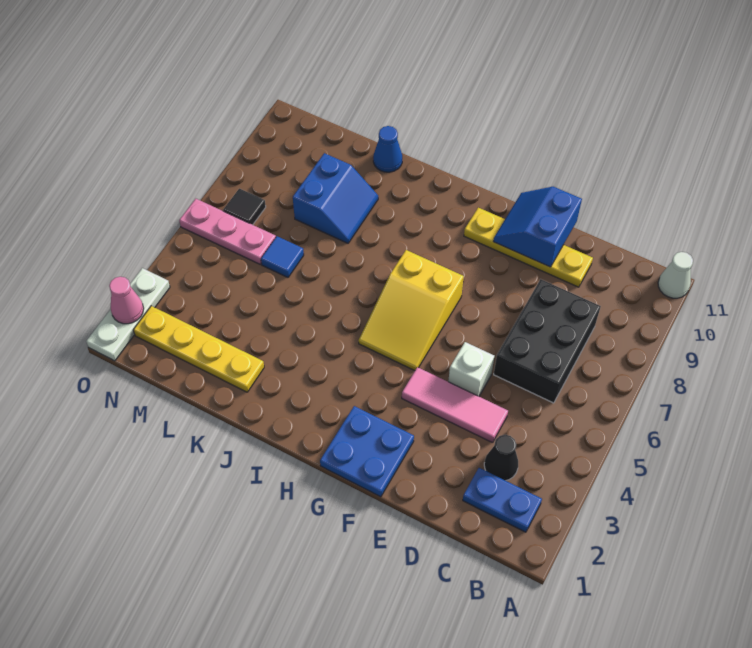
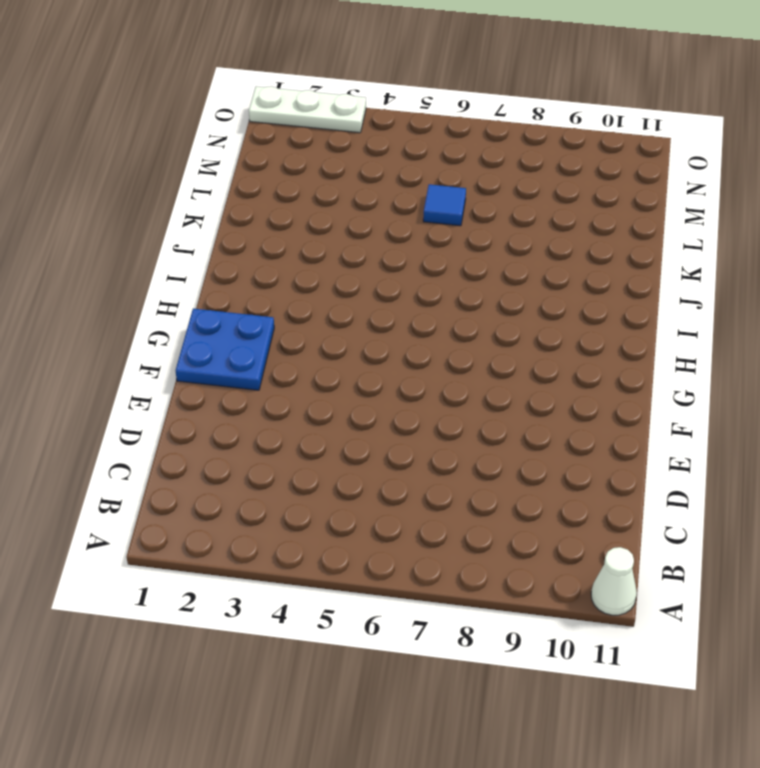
none -> blue 1x2 plate [463,468,542,532]
none -> black 1x1 cone [484,435,518,481]
none -> black 2x3 brick [494,279,601,403]

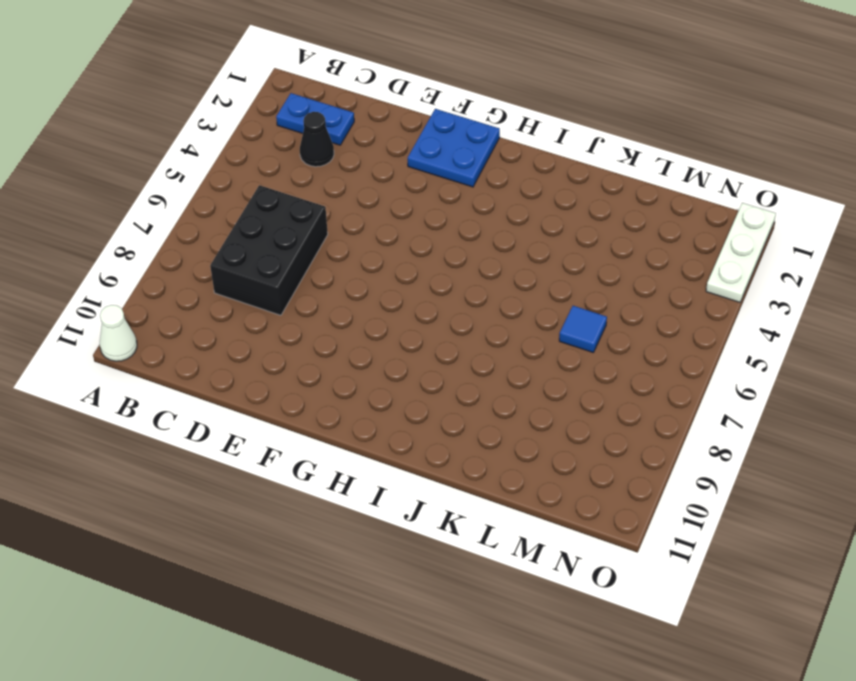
none -> pink 1x3 tile [402,367,508,443]
none -> yellow 1x4 plate [464,208,593,287]
none -> white 1x1 brick [448,342,494,396]

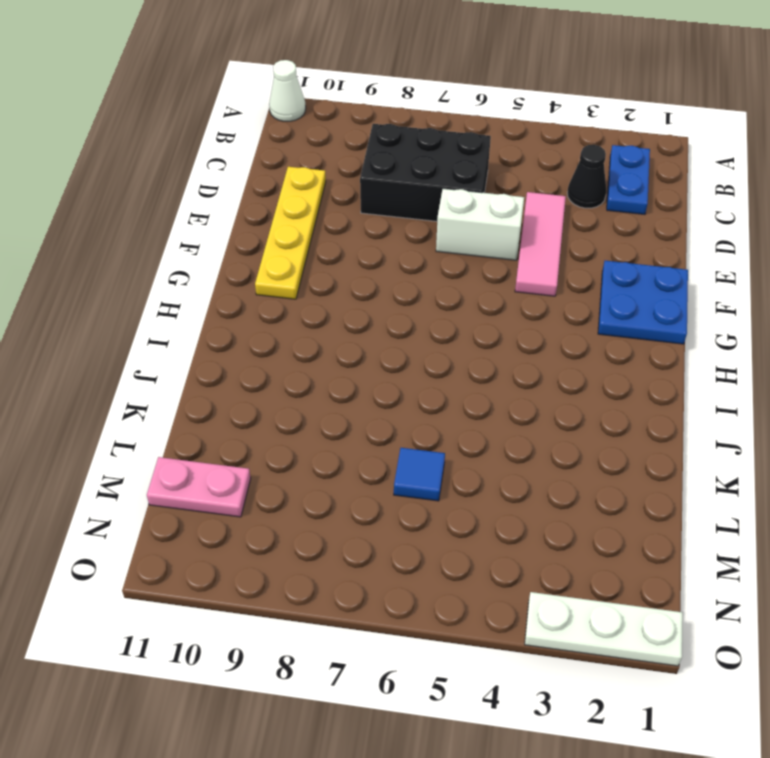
white 1x2 brick [436,188,524,260] -> white 1x1 brick [448,342,494,396]
pink 1x2 plate [147,457,251,517] -> none
none -> yellow 2x3 slope [358,250,464,371]
none -> yellow 1x4 plate [133,306,264,392]
none -> blue 2x2 slope [293,153,378,243]

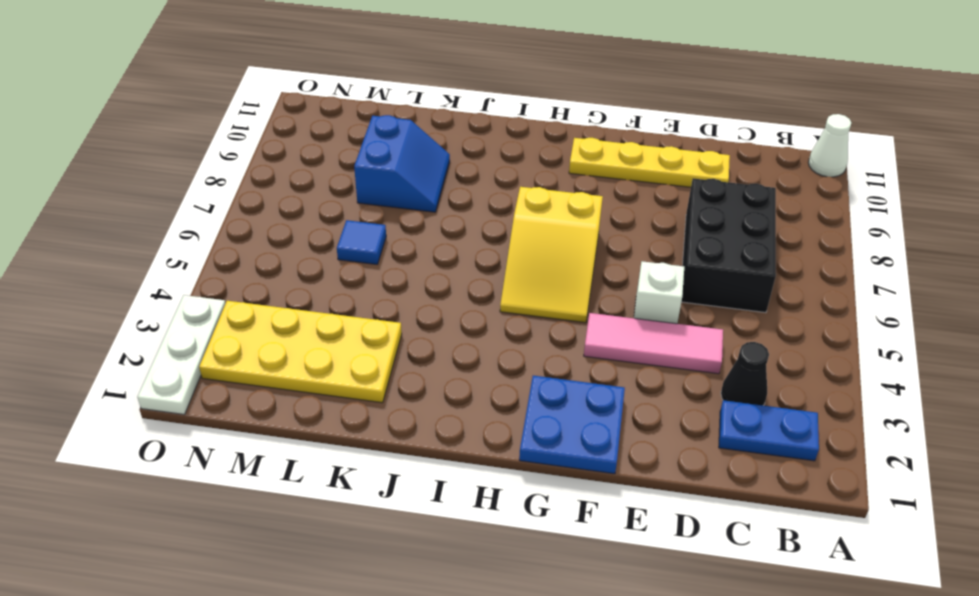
yellow 2x4 plate [199,301,402,403] -> yellow 1x4 plate [133,306,264,392]
none -> blue 1x1 cone [373,126,402,172]
none -> pink 1x3 plate [179,199,276,264]
none -> black 1x1 tile [223,189,266,225]

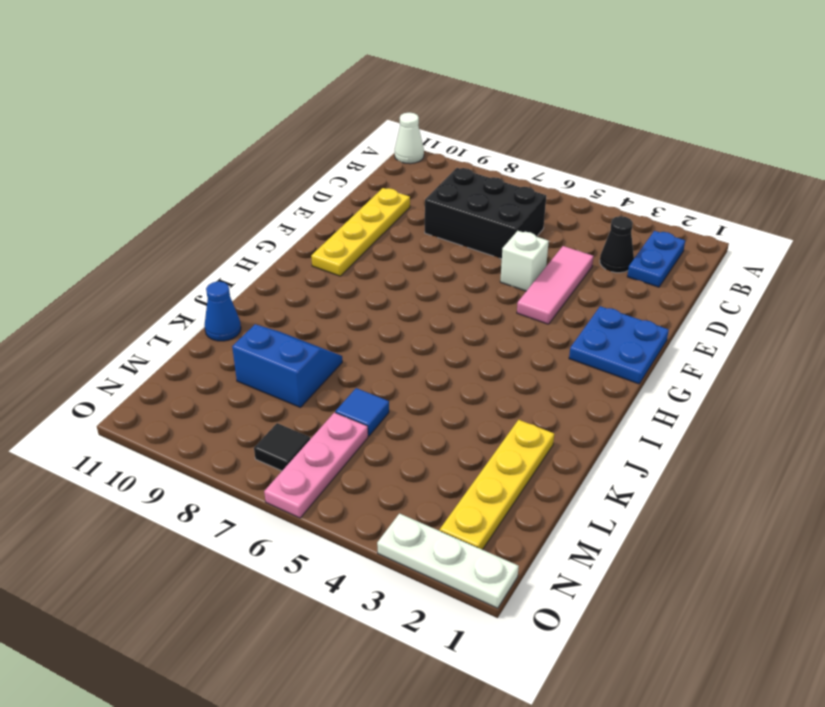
none -> yellow 2x3 slope [358,250,464,371]
none -> blue 2x2 slope [493,187,582,267]
none -> pink 1x1 cone [109,277,144,324]

